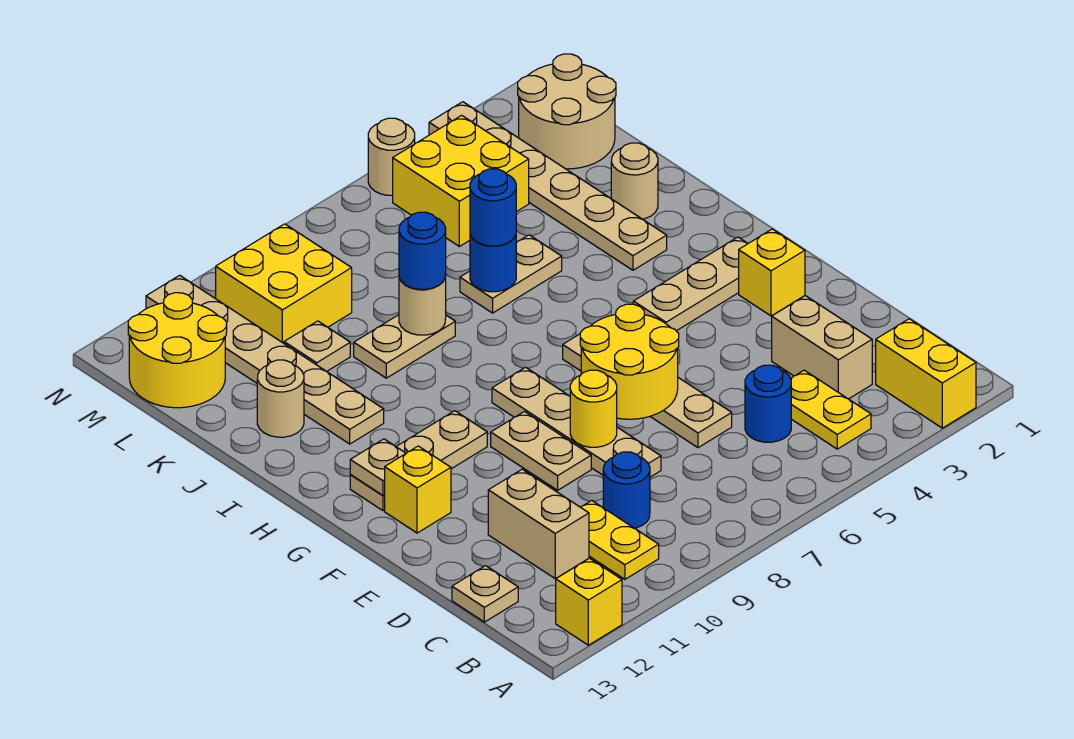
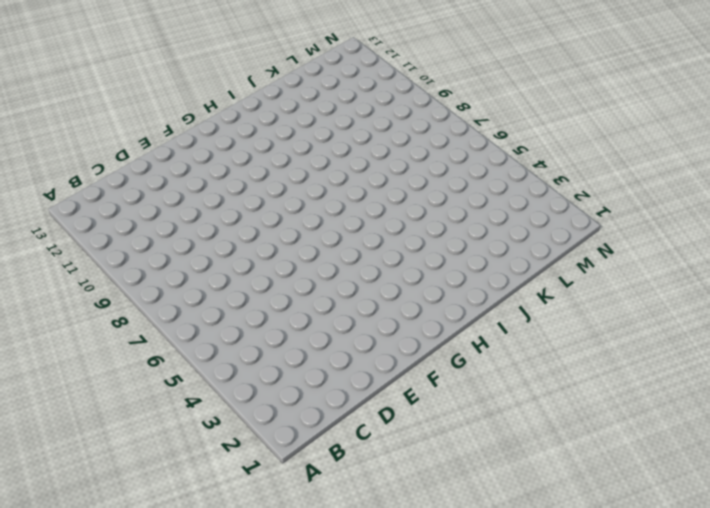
none -> yellow 1x2 brick [876,319,976,428]
none -> yellow 1x1 brick [556,558,622,645]
none -> yellow 1x2 plate [791,370,871,449]
none -> yellow 1x2 plate [581,501,659,579]

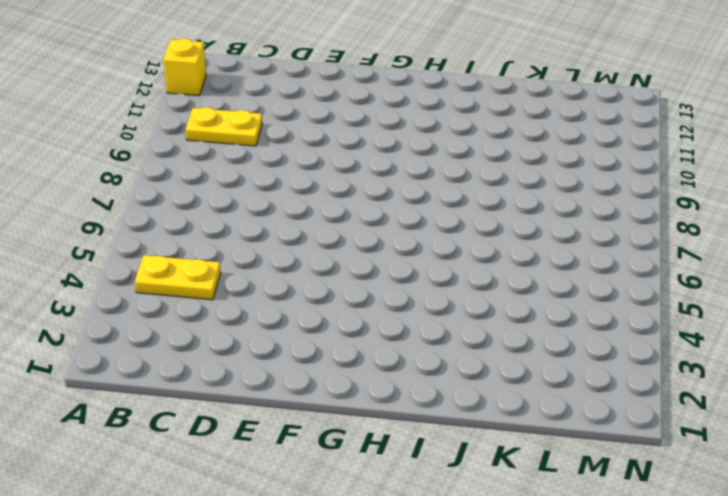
none -> yellow 1x2 brick [876,319,976,428]
none -> tan 1x2 brick [772,296,872,399]
none -> blue 1x1 round brick [745,365,791,442]
none -> blue 1x1 round brick [603,452,650,528]

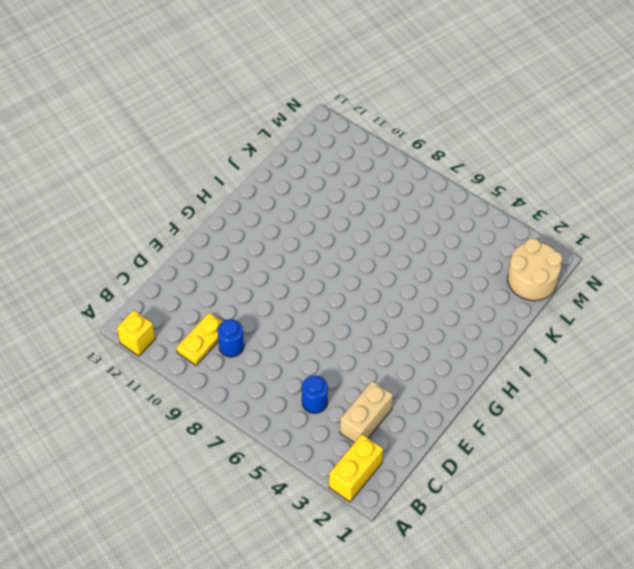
none -> yellow 1x2 plate [791,370,871,449]
none -> tan 1x2 brick [488,469,589,579]
none -> tan 1x1 plate [452,566,518,622]
none -> tan 1x4 plate [563,334,732,448]

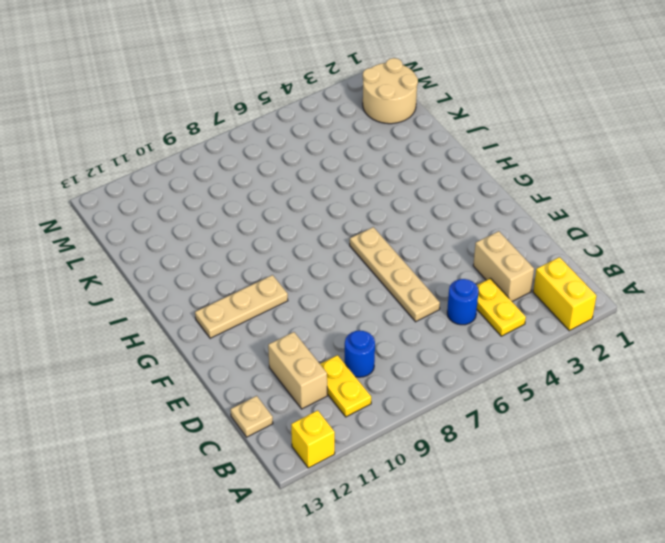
none -> tan 1x4 plate [492,367,661,477]
none -> tan 1x2 plate [491,412,591,490]
none -> yellow 1x1 brick [739,229,805,316]
none -> yellow 1x1 brick [385,446,451,533]

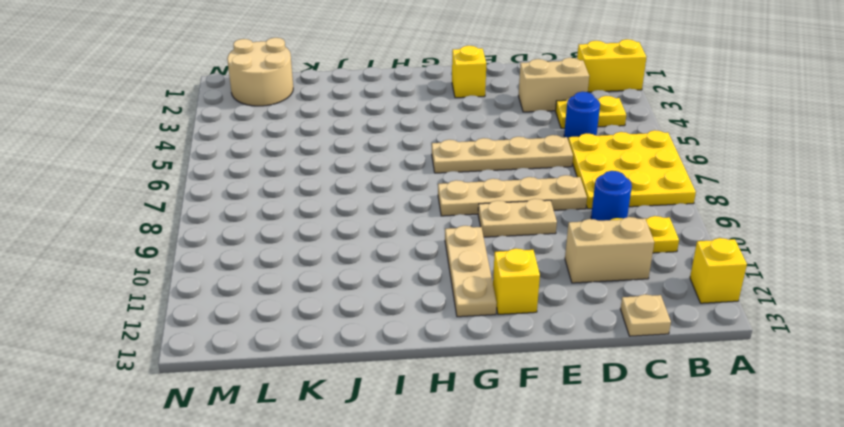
yellow 3x3 plate [568,130,696,209] -> none
none -> tan 1x3 plate [633,237,748,331]
none -> tan 1x6 plate [429,102,667,270]
none -> tan 1x6 plate [146,275,384,444]
none -> tan 1x1 round brick [611,143,658,219]

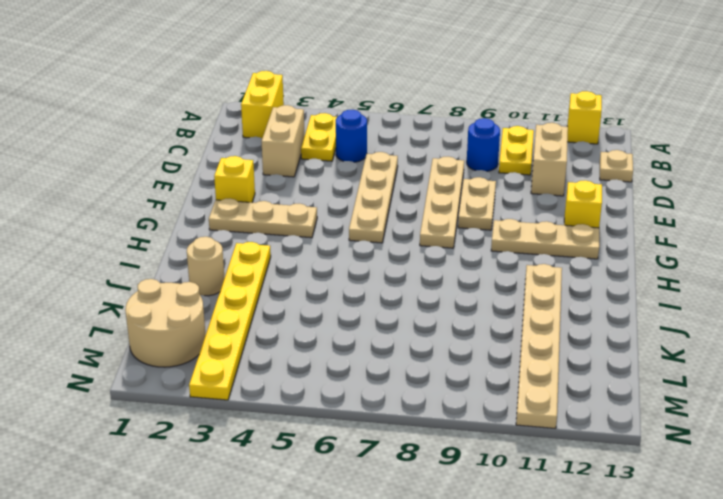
yellow 1x6 plate [189,242,271,400] -> tan 1x6 plate [429,102,667,270]
none -> tan 1x2 plate [460,235,562,313]
none -> tan 1x2 plate [354,315,455,378]
none -> tan 1x1 round brick [257,360,304,437]
none -> tan 1x1 plate [284,321,350,371]

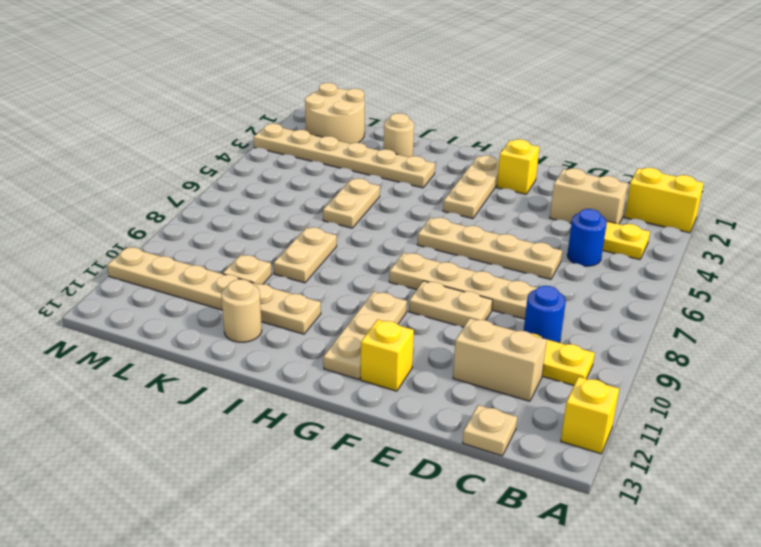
none -> yellow 2x2 brick [393,115,529,246]
none -> yellow 2x2 brick [215,224,352,343]
none -> yellow 2x2 round brick [128,293,227,408]
none -> tan 1x1 round brick [368,118,415,195]

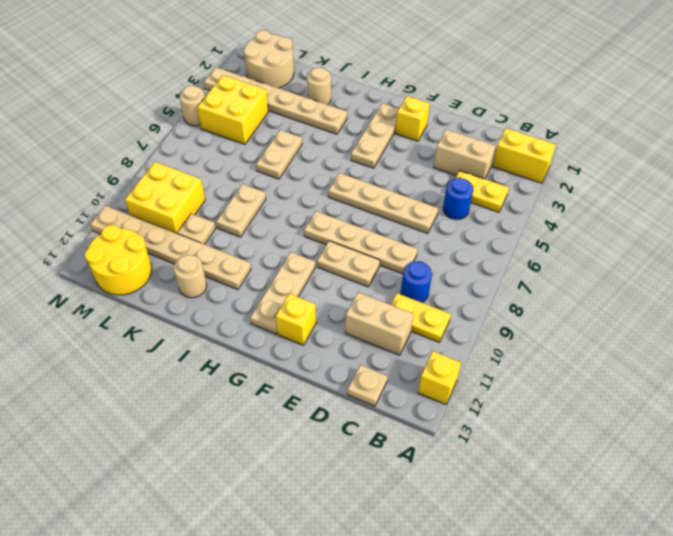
none -> yellow 2x2 round brick [580,304,679,419]
none -> yellow 1x1 round brick [570,370,617,447]
none -> tan 1x1 plate [350,439,406,495]
none -> blue 1x1 round brick [470,235,516,292]

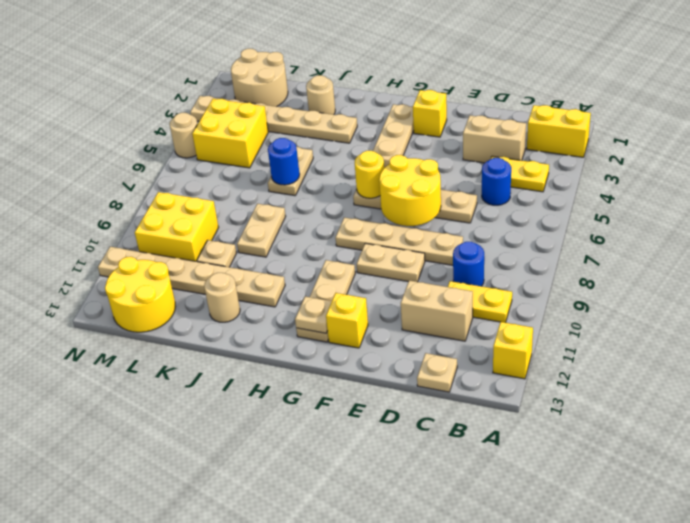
yellow 1x1 round brick [355,151,384,198] -> yellow 1x1 round brick moved to [570,370,617,447]
none -> tan 1x1 round brick [399,274,446,335]
none -> blue 1x1 round brick [470,169,516,246]
none -> blue 1x1 round brick [399,212,446,289]

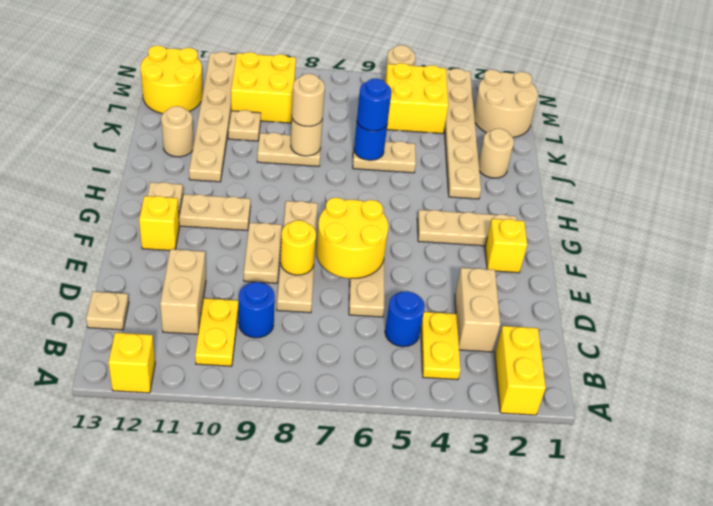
tan 1x1 round brick [292,74,325,126] -> blue 1x1 round brick [399,212,446,289]

